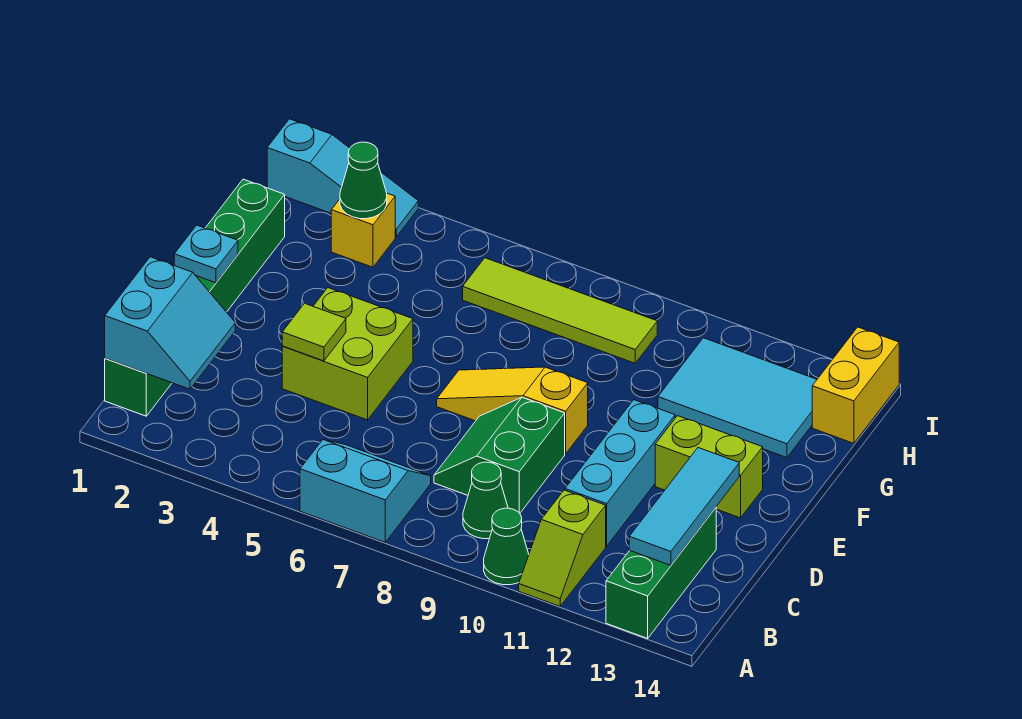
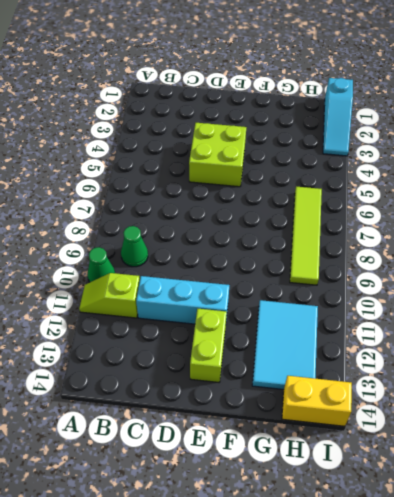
none -> cyan 2x2 slope [300,440,431,542]
none -> green 1x3 brick [606,508,716,638]
none -> green 1x6 brick [105,179,285,416]

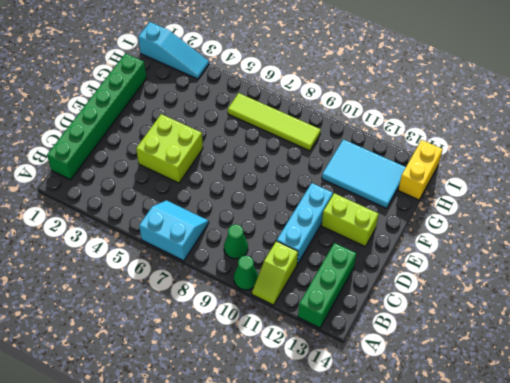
none -> green 2x2 slope [434,397,565,513]
none -> yellow 1x3 slope [437,367,588,454]
none -> yellow 1x1 brick [331,193,395,267]

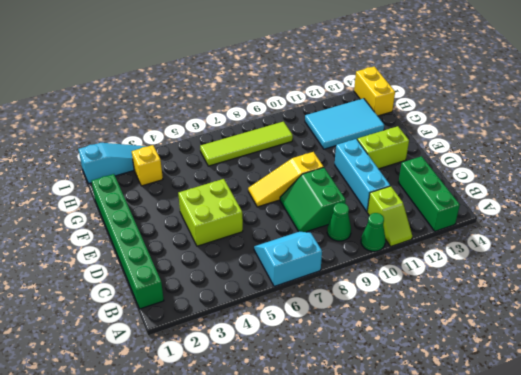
none -> cyan 2x2 slope [105,257,235,389]
none -> cyan 1x3 tile [629,448,739,565]
none -> lime 1x1 tile [282,303,346,361]

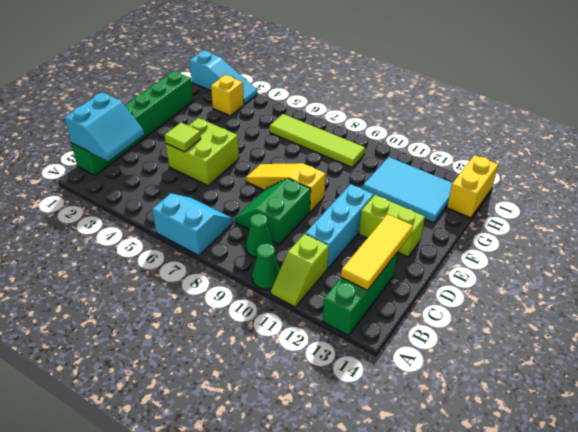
yellow 1x3 tile [341,214,413,290] -> cyan 1x3 tile [629,448,739,565]
none -> cyan 1x1 plate [174,225,238,283]
none -> green 1x1 cone [340,142,387,219]

